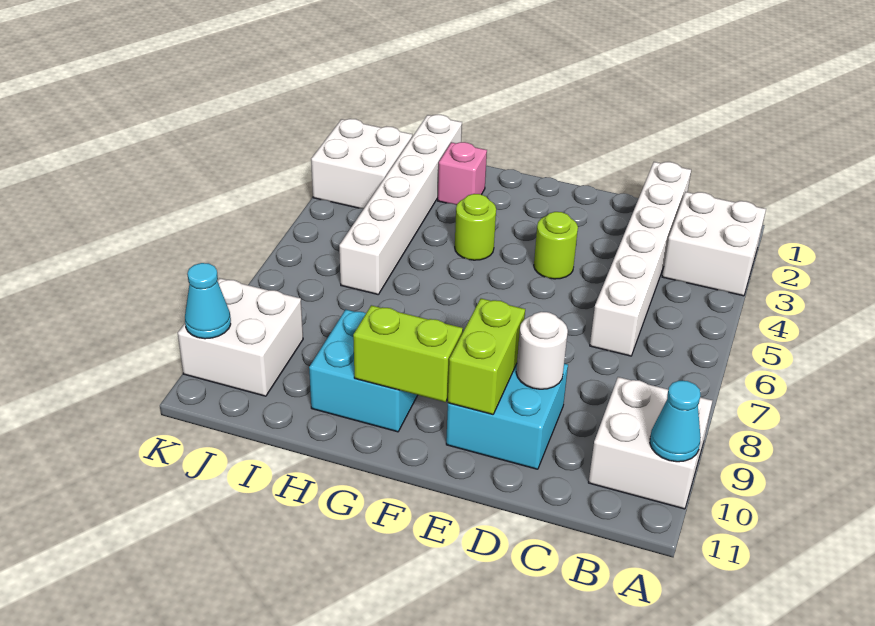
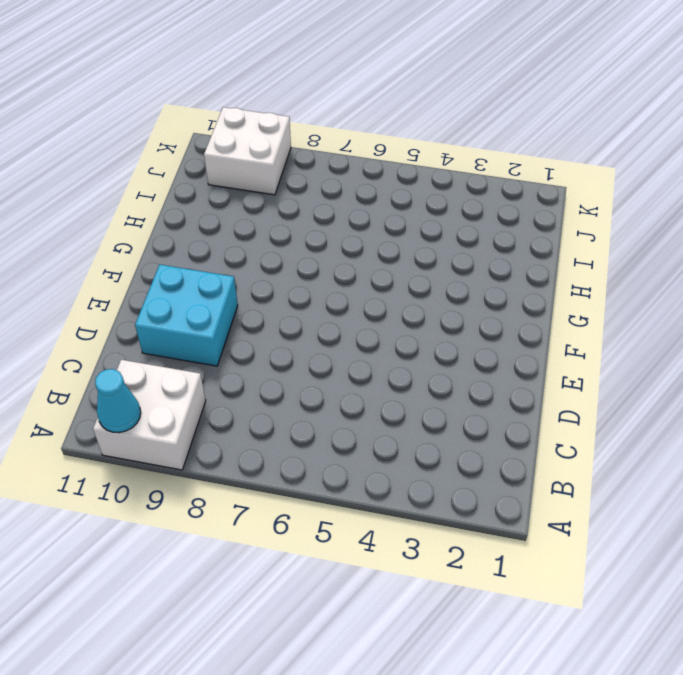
none -> white 2x2 brick [662,192,766,296]
none -> white 1x6 brick [590,162,691,356]
none -> lime 1x1 round brick [534,212,578,279]

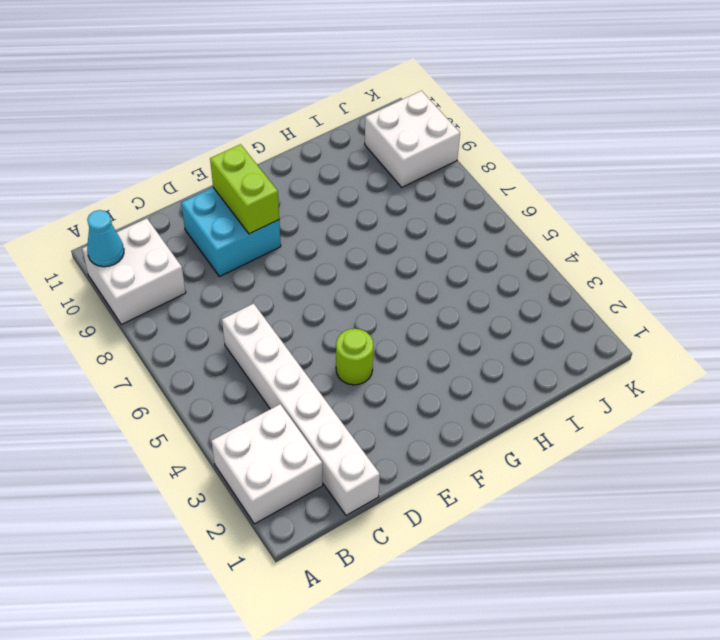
none -> lime 1x1 round brick [455,194,496,260]
none -> cyan 2x2 brick [309,310,418,432]
none -> pink 1x1 brick [438,142,487,205]

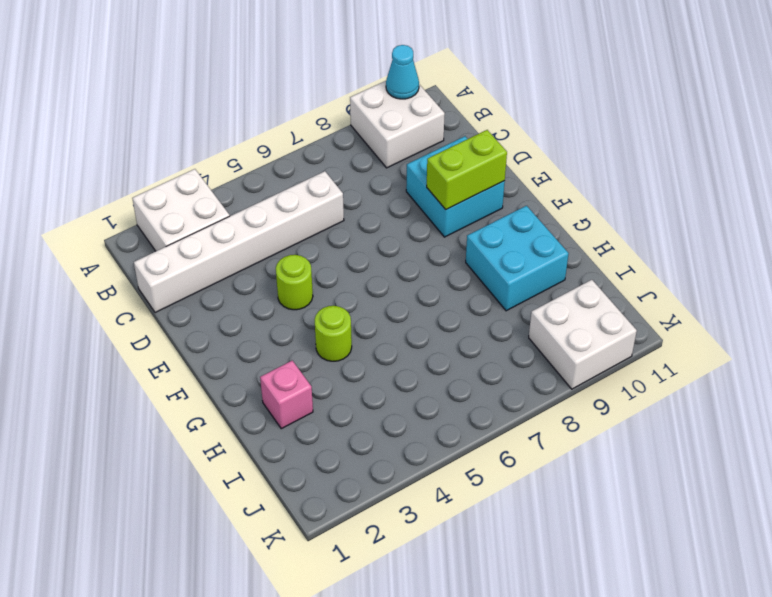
none -> white 1x6 brick [339,115,462,295]
none -> white 2x2 brick [311,119,412,209]
none -> white 1x1 round brick [516,312,568,389]

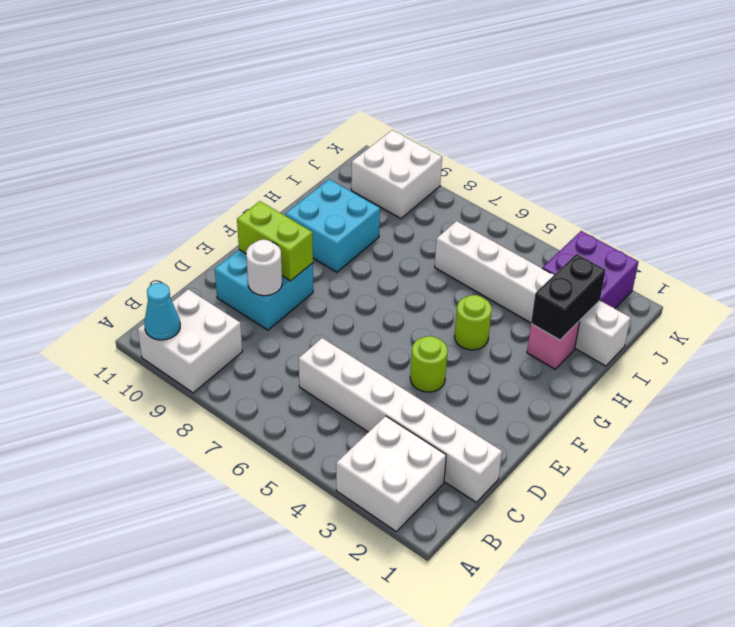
black 1x2 brick [531,254,606,340] -> none
purple 2x2 brick [542,231,638,308] -> white 2x2 brick [311,119,412,209]
none -> lime 1x2 brick [353,305,463,402]
none -> cyan 1x1 cone [185,263,231,339]

